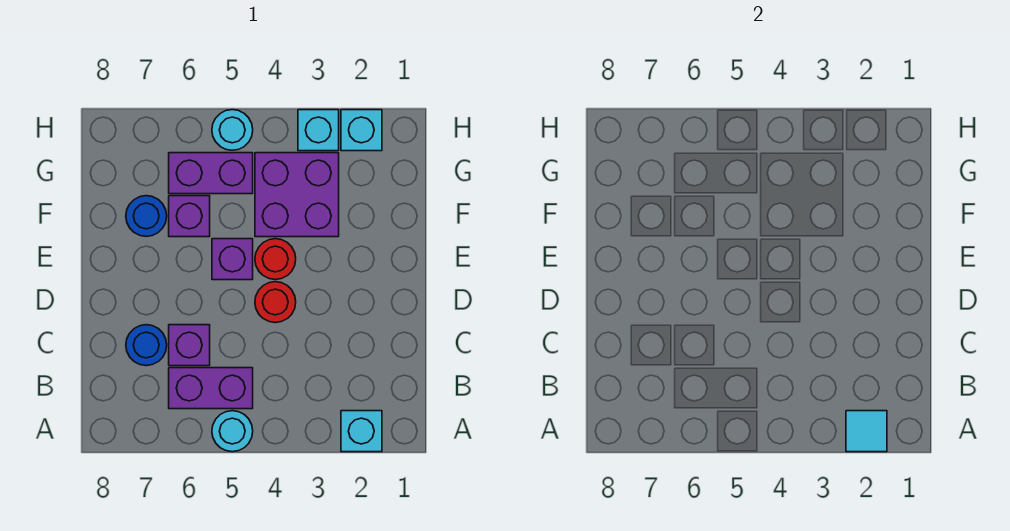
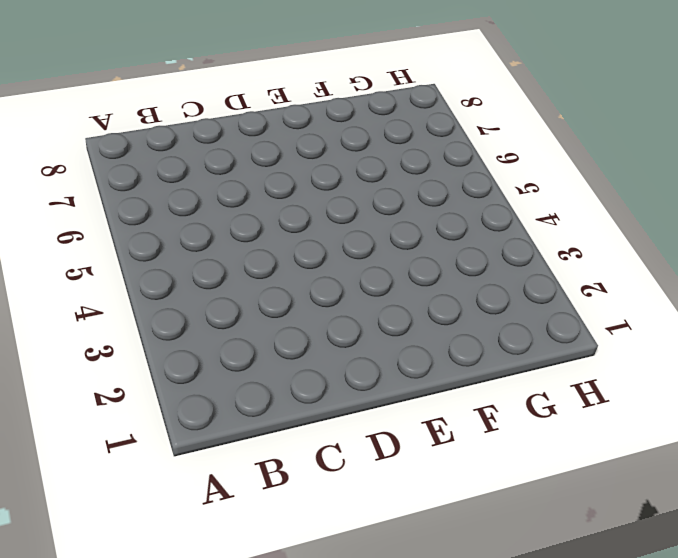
none -> cyan 1x1 brick [341,411,382,452]
none -> cyan 1x1 round brick [212,411,253,452]
none -> purple 1x2 brick [169,368,253,409]

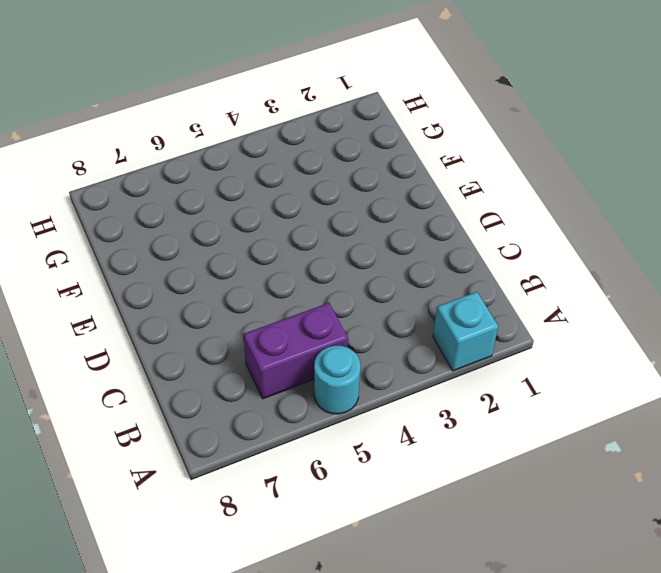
none -> purple 1x1 brick [169,325,210,366]
none -> blue 1x1 round brick [126,325,167,366]
none -> red 1x1 round brick [255,282,296,323]

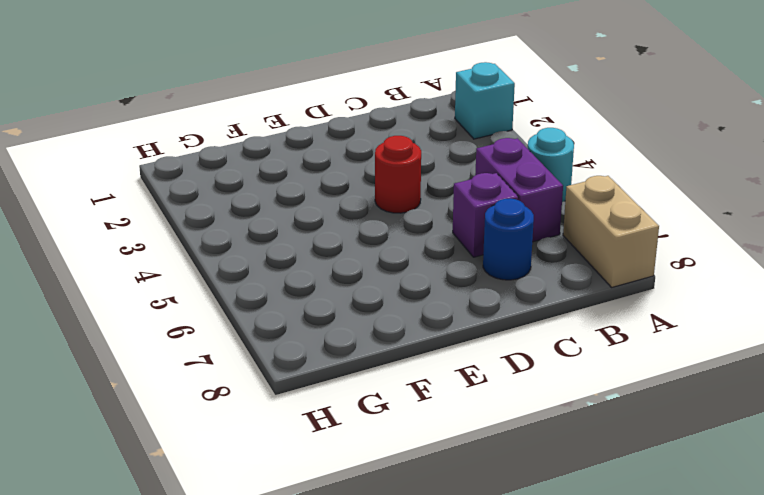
tan 1x2 brick [563,176,659,287] -> none
none -> red 1x1 round brick [255,239,296,280]
none -> purple 1x1 brick [212,239,253,280]
none -> purple 2x2 brick [255,153,339,237]

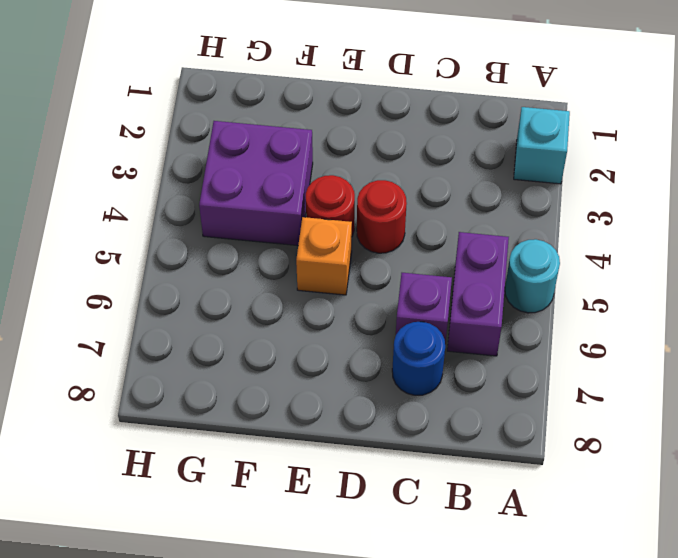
orange 1x1 brick [296,217,352,295] -> purple 1x1 brick [212,239,253,280]
none -> purple 1x1 brick [169,196,210,237]
none -> blue 1x1 round brick [126,196,167,237]
none -> purple 1x2 brick [169,153,253,194]

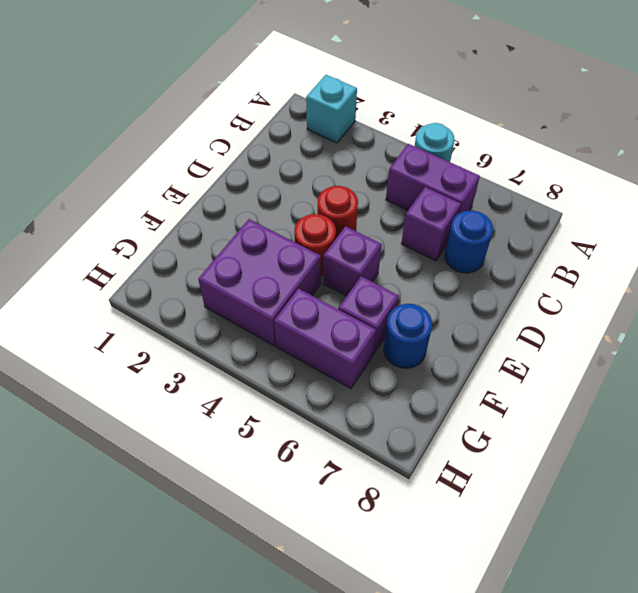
none -> cyan 1x1 brick [341,110,382,151]
none -> cyan 1x1 brick [298,110,339,151]
none -> cyan 1x1 round brick [212,110,253,150]

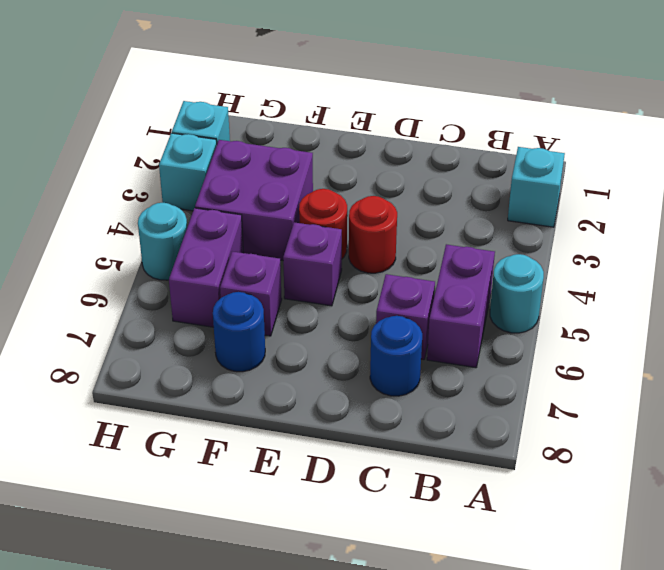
none -> cyan 1x1 tile [846,411,887,452]

